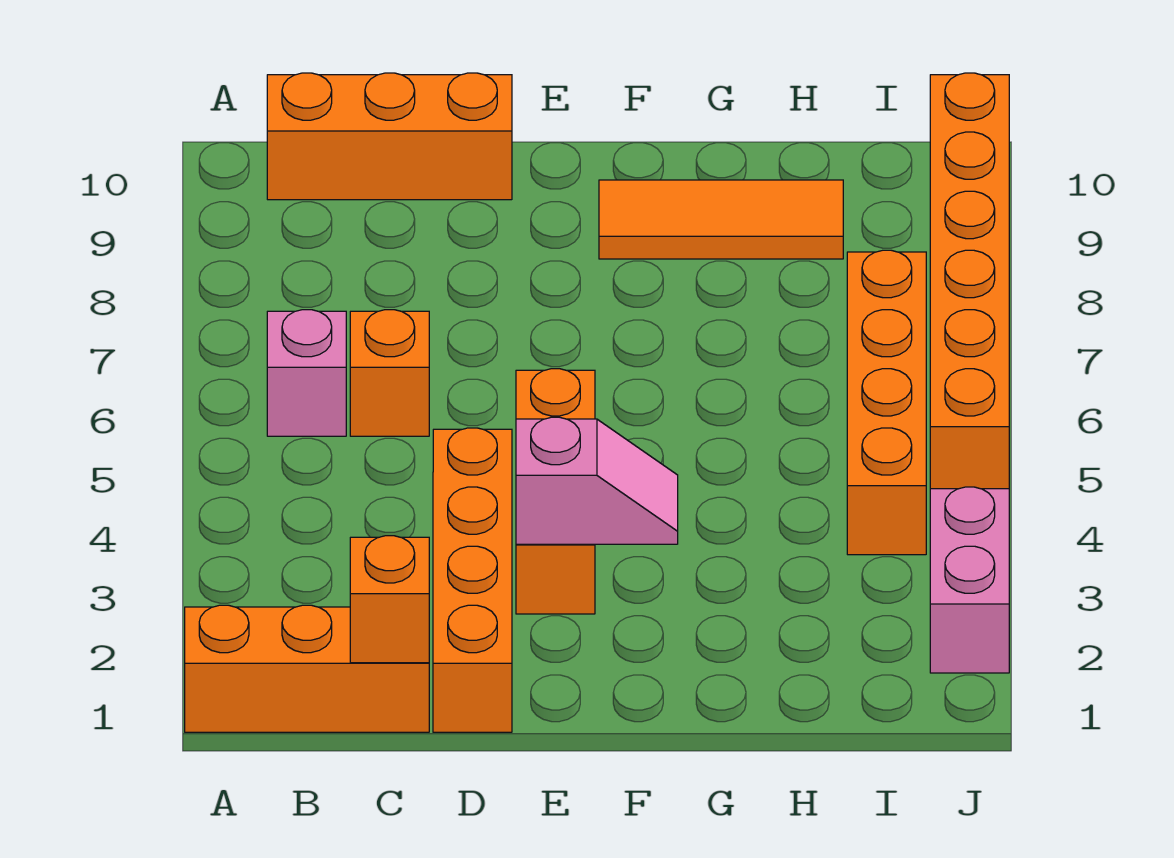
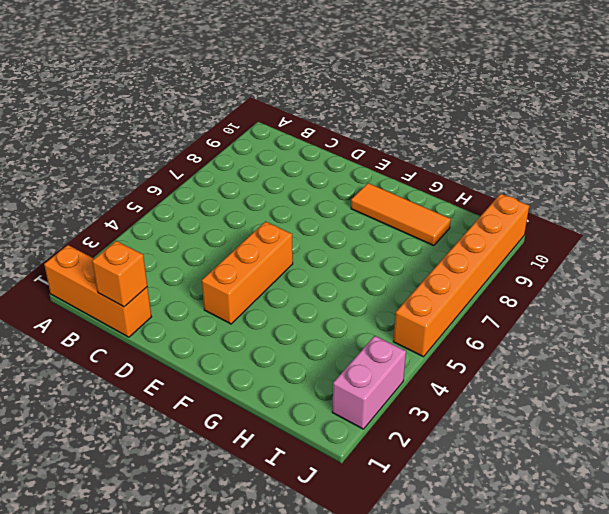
none -> pink 1x1 brick [267,310,346,436]
none -> orange 1x3 brick [267,73,512,200]
none -> orange 1x1 brick [350,310,429,436]

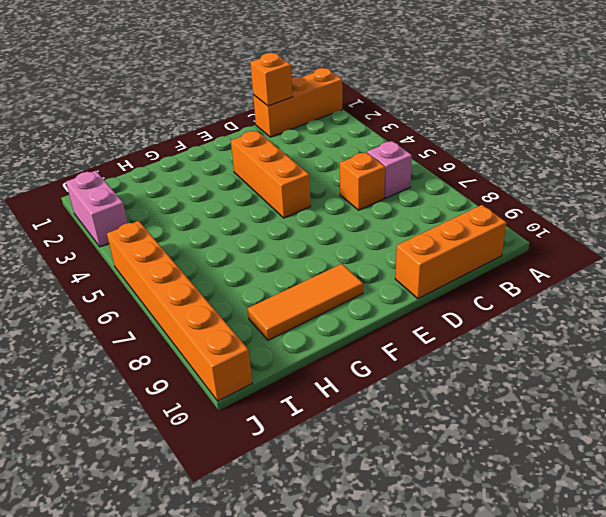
none -> orange 1x4 brick [433,428,512,732]
none -> orange 1x4 brick [847,250,926,555]
none -> pink 1x2 slope [516,417,678,544]

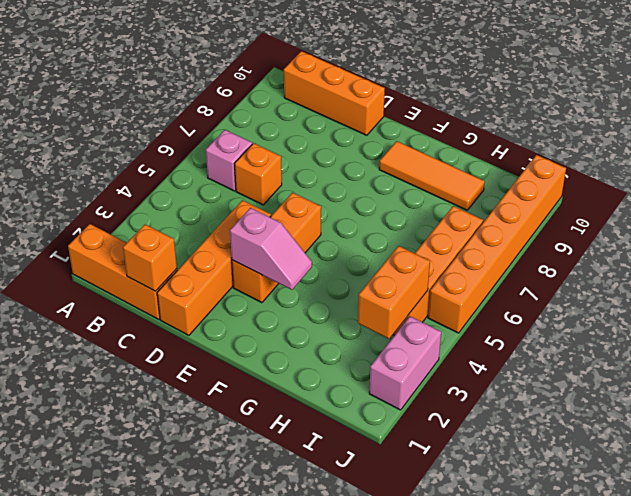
orange 1x2 brick [358,246,430,339] -> none

